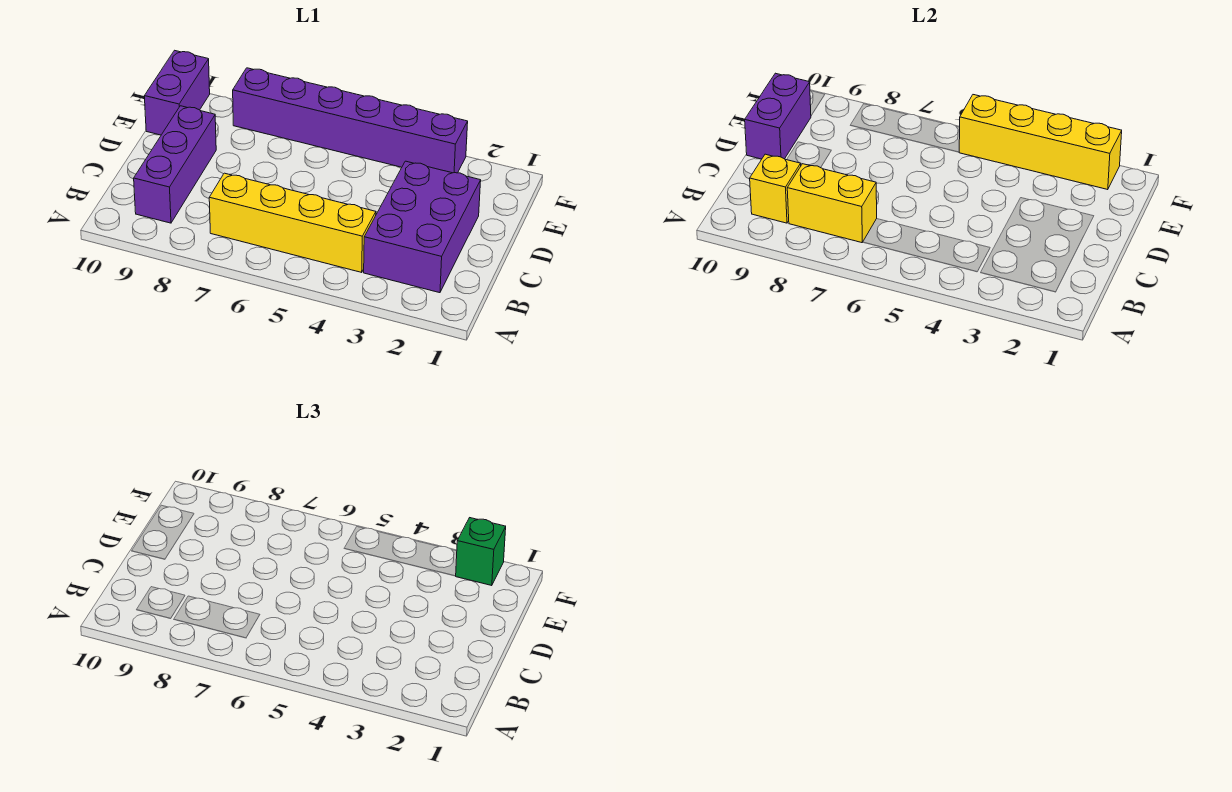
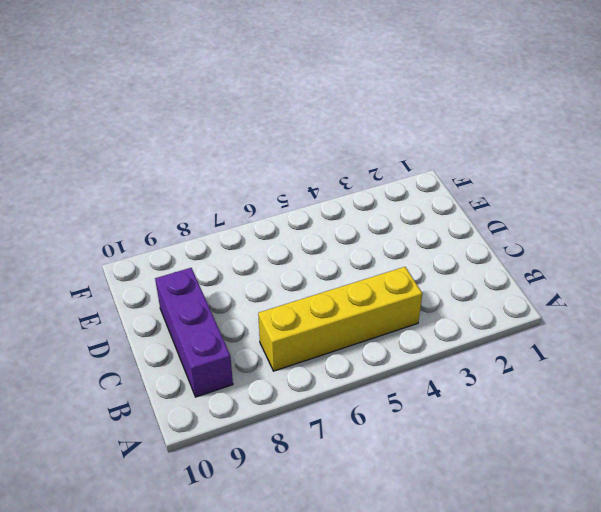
none -> purple 2x3 brick [364,161,481,293]
none -> purple 1x2 brick [145,50,210,135]

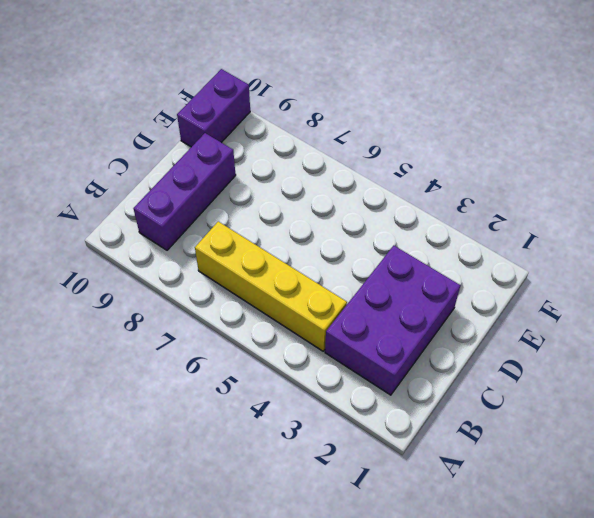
none -> purple 1x6 brick [233,68,468,173]
none -> yellow 1x2 brick [787,164,877,243]

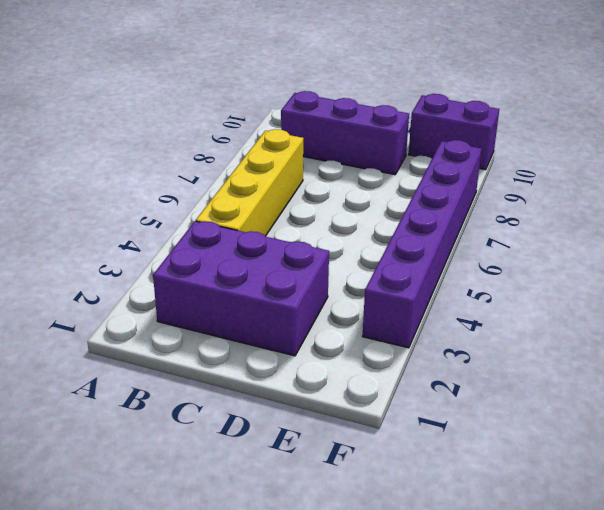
none -> yellow 1x2 brick [787,164,877,243]
none -> yellow 1x1 brick [750,154,801,223]

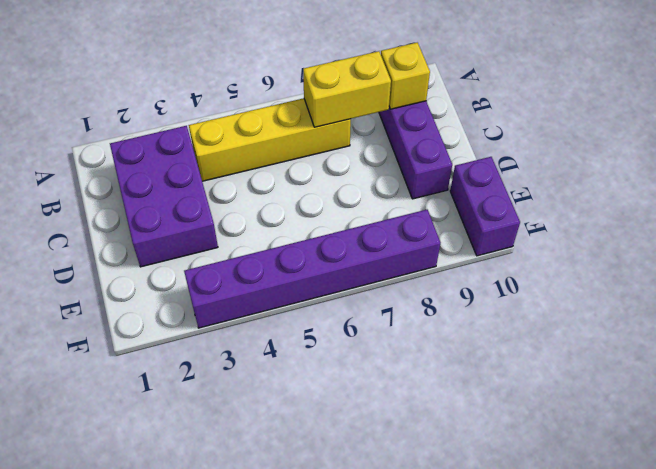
none -> purple 1x2 brick [745,73,811,159]
none -> yellow 1x4 brick [959,95,1122,190]

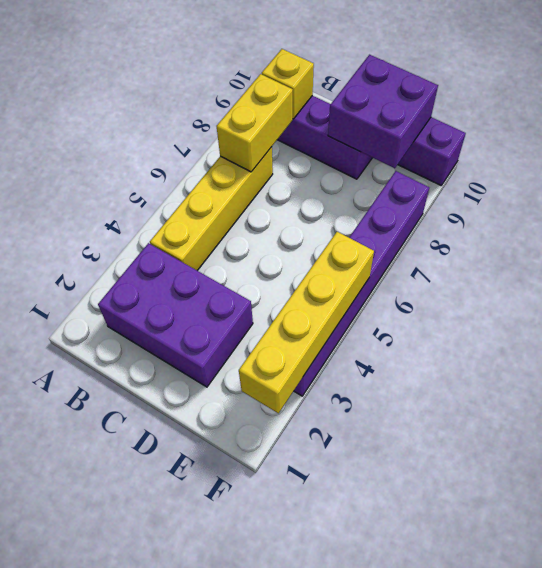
purple 2x2 brick [328,55,438,168] -> purple 1x2 brick [745,73,811,159]
none -> green 1x1 brick [456,518,506,586]

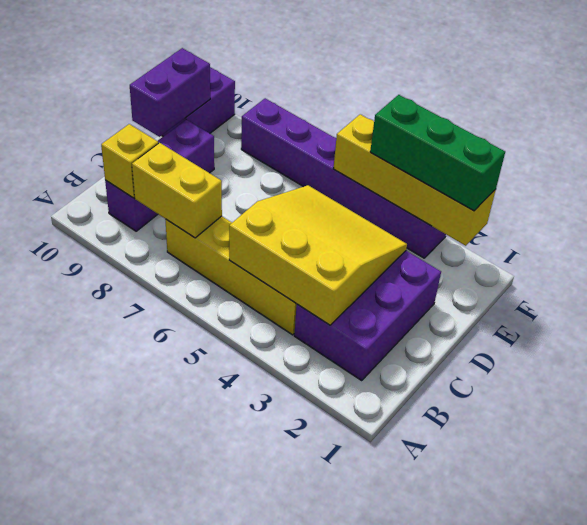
yellow 3x3 slope [229,185,407,325] -> none
green 1x3 brick [370,95,505,211] -> green 1x1 brick [456,518,506,586]

